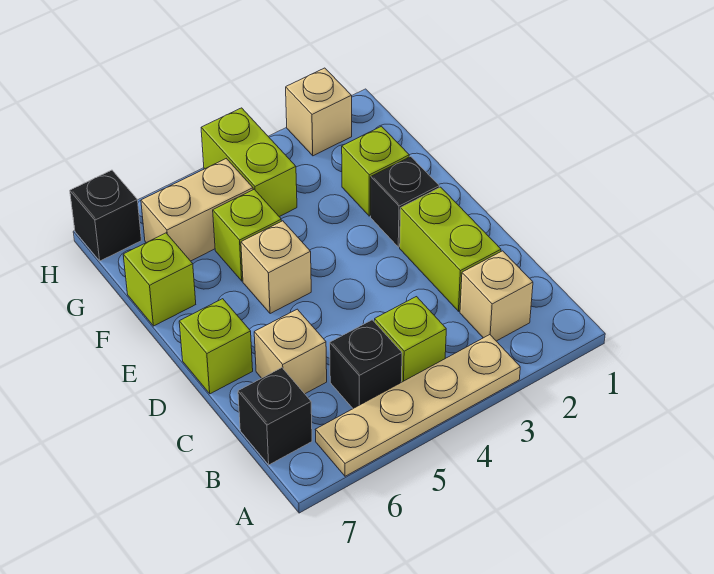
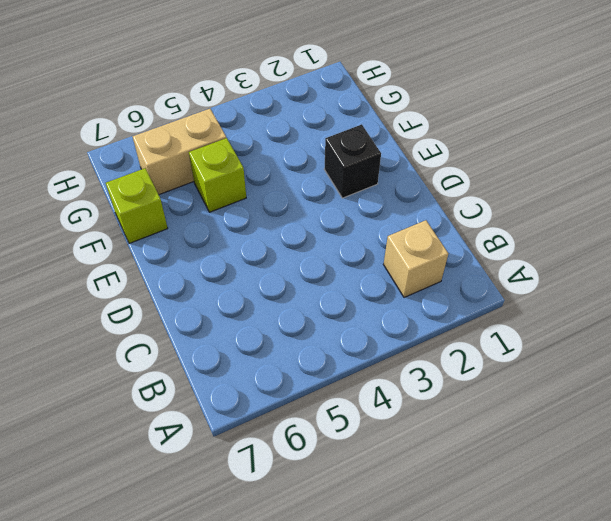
none -> tan 1x4 plate [315,335,520,476]
none -> lime 1x1 brick [374,297,446,382]
none -> black 1x1 brick [330,320,402,408]

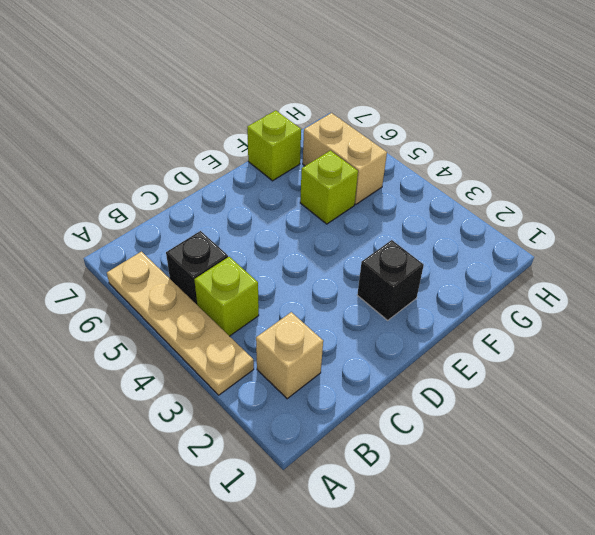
none -> black 1x1 brick [238,368,312,465]
none -> lime 1x2 brick [400,187,501,311]
none -> tan 1x1 brick [254,309,327,394]

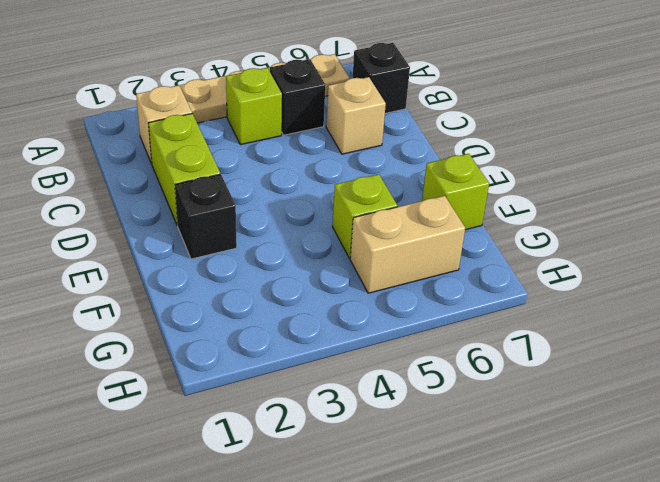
none -> lime 1x1 brick [179,299,253,394]
none -> tan 1x1 brick [241,221,311,314]
none -> lime 1x1 brick [342,126,409,216]

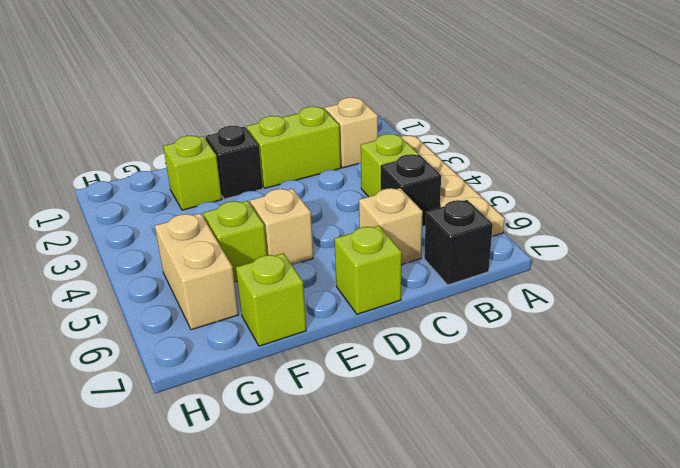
none -> lime 1x2 brick [201,108,297,217]
none -> tan 1x1 brick [286,68,352,156]
none -> black 1x1 brick [70,170,141,261]

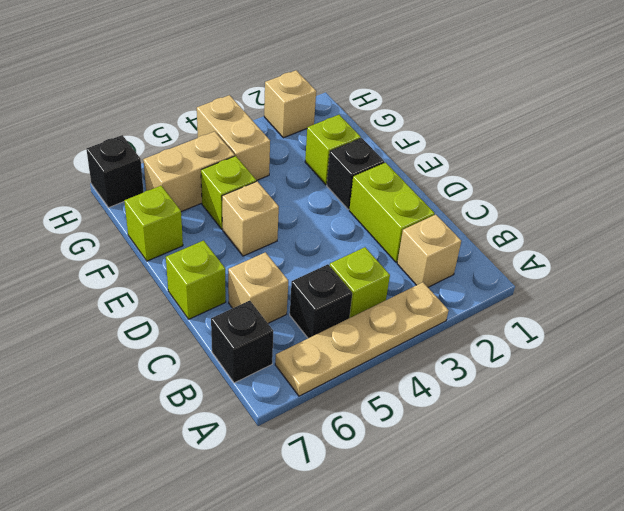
tan 1x2 brick [197,95,270,181] -> lime 1x2 brick [201,108,297,217]

